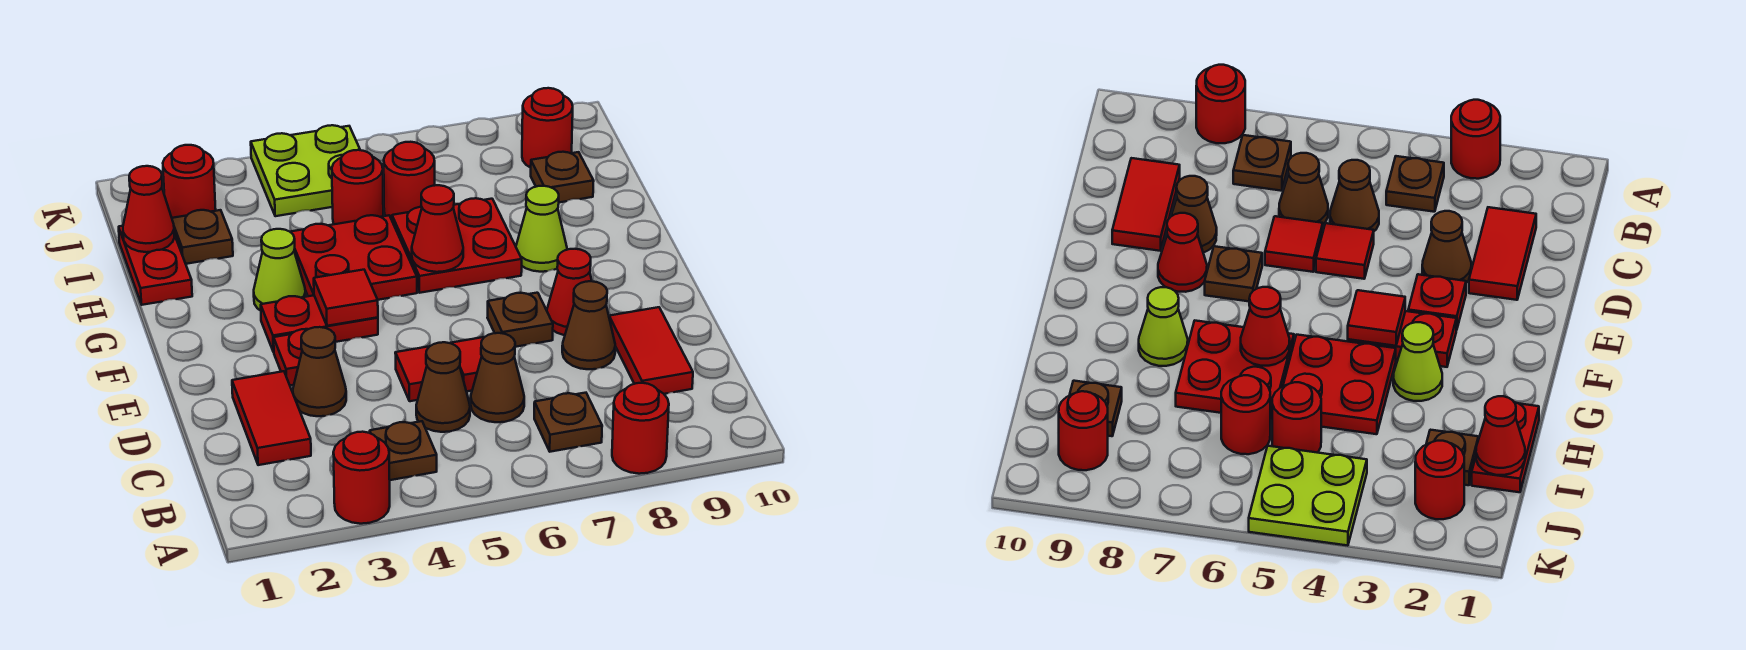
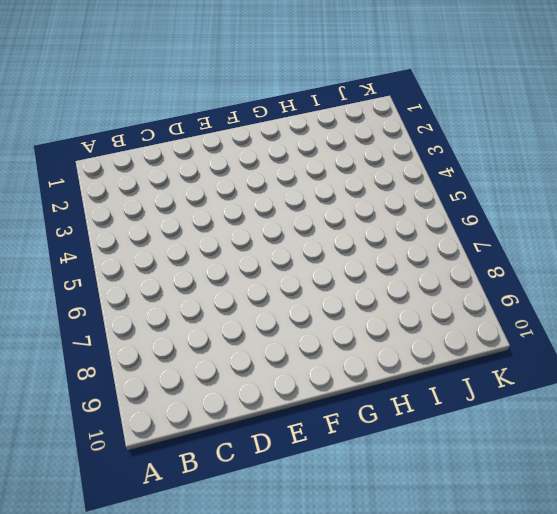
none -> red 1x1 round brick [333,432,390,524]
none -> red 1x1 round brick [612,383,669,474]
none -> brown 1x1 plate [370,421,437,480]
none -> brown 1x1 plate [534,393,602,452]

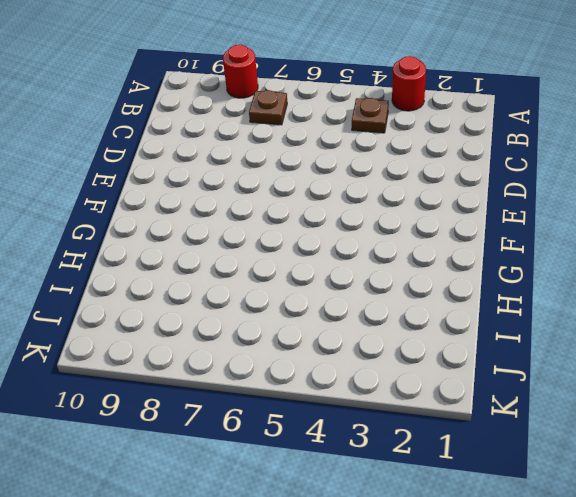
none -> red 1x2 tile [232,371,311,465]
none -> brown 1x1 cone [416,342,470,432]
none -> brown 1x1 cone [471,333,524,422]
none -> red 1x2 tile [609,307,693,394]

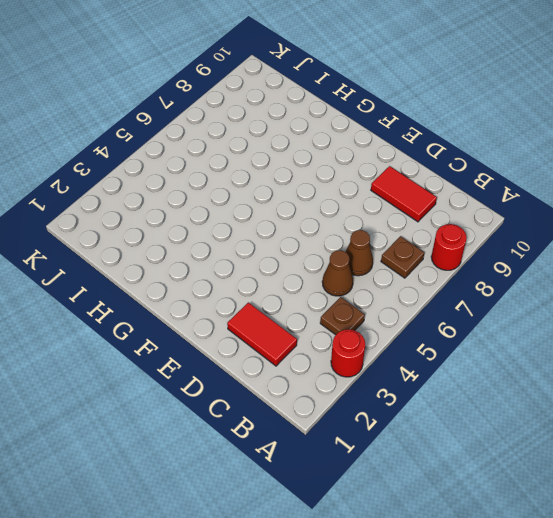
none -> brown 1x1 cone [293,327,346,416]
none -> red 1x1 tile [395,346,430,401]
none -> red 1x1 tile [451,337,484,391]
none -> brown 1x1 cone [562,281,615,369]

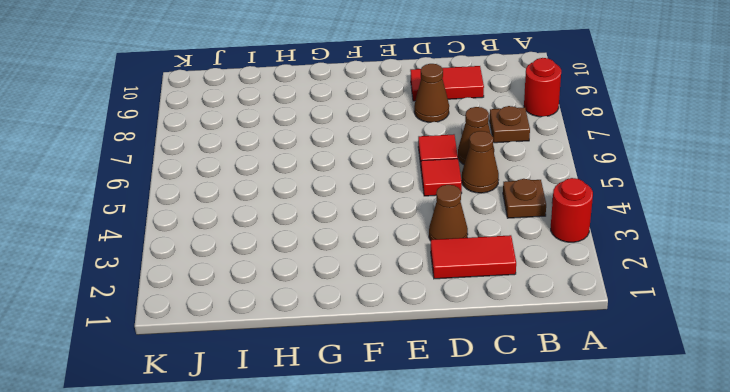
none -> red 1x1 plate [274,329,308,385]
none -> brown 1x1 plate [487,293,553,347]
none -> red 1x1 cone [547,249,592,335]
none -> red 1x2 plate [261,295,378,352]

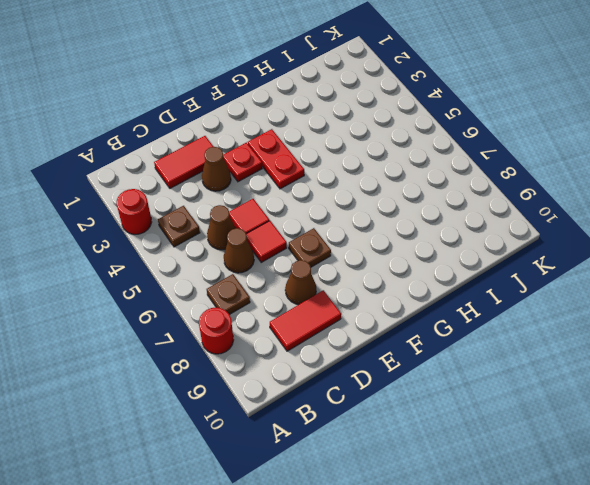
none -> red 1x1 cone [547,249,592,335]
none -> lime 1x1 cone [254,229,306,311]
none -> red 2x2 plate [291,215,417,300]
none -> red 2x2 plate [392,198,522,293]

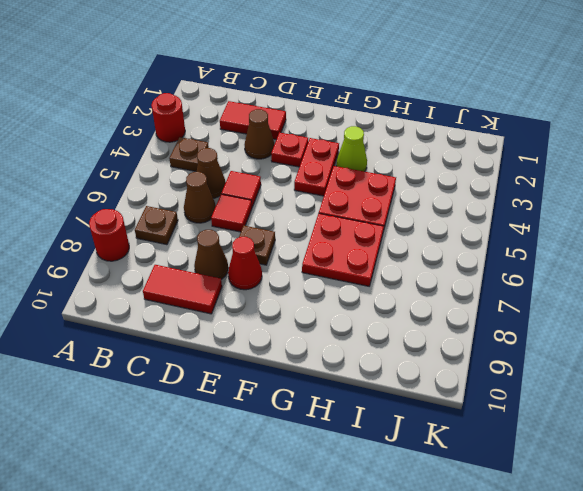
none -> lime 1x1 cone [516,186,567,272]
none -> red 1x2 plate [119,226,192,305]
none -> brown 1x1 plate [172,210,233,264]
none -> red 1x1 round brick [332,150,383,224]

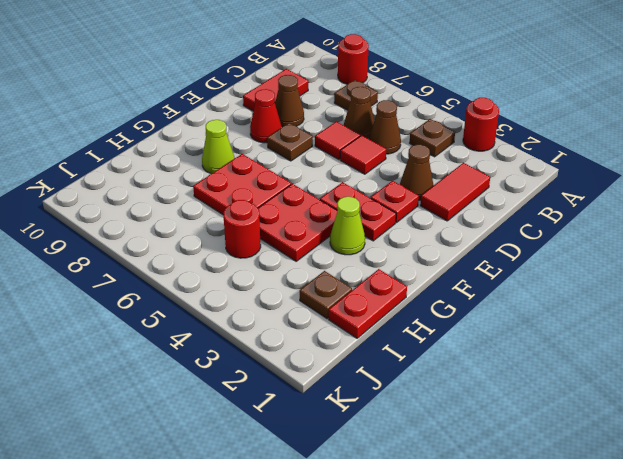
none -> red 1x1 round brick [384,142,435,220]
none -> brown 1x1 plate [531,152,594,202]
none -> red 1x1 round brick [163,145,216,218]
none -> lime 2x2 plate [251,125,360,216]

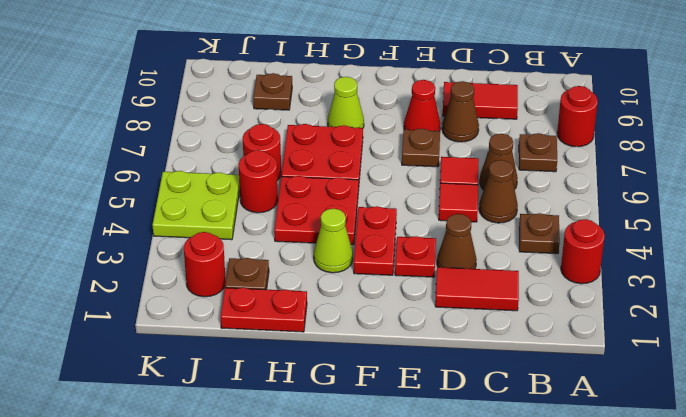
none -> red 1x1 round brick [522,88,573,168]
none -> red 1x1 tile [314,270,378,326]
none -> red 1x1 cone [412,185,463,272]
none -> red 1x1 cone [123,166,174,252]

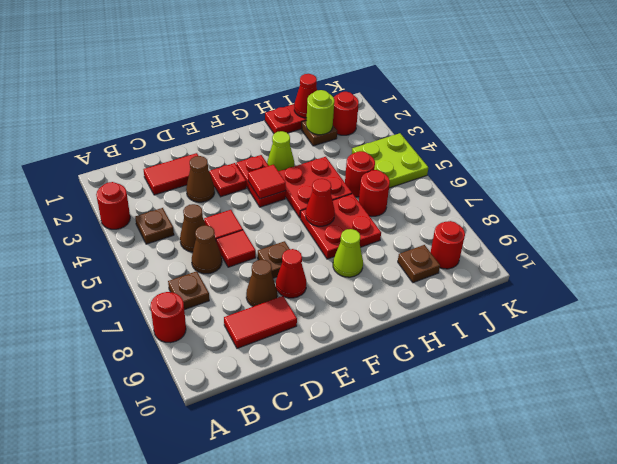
lime 1x1 round brick [306,90,334,135] -> none

